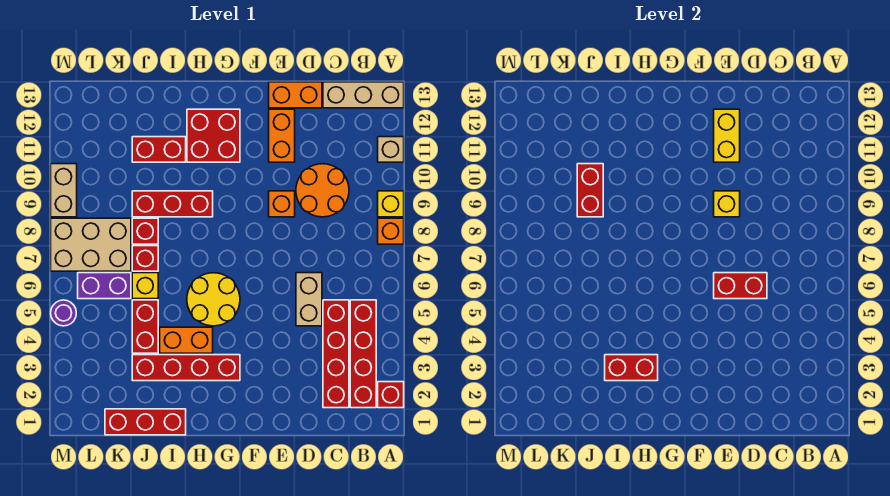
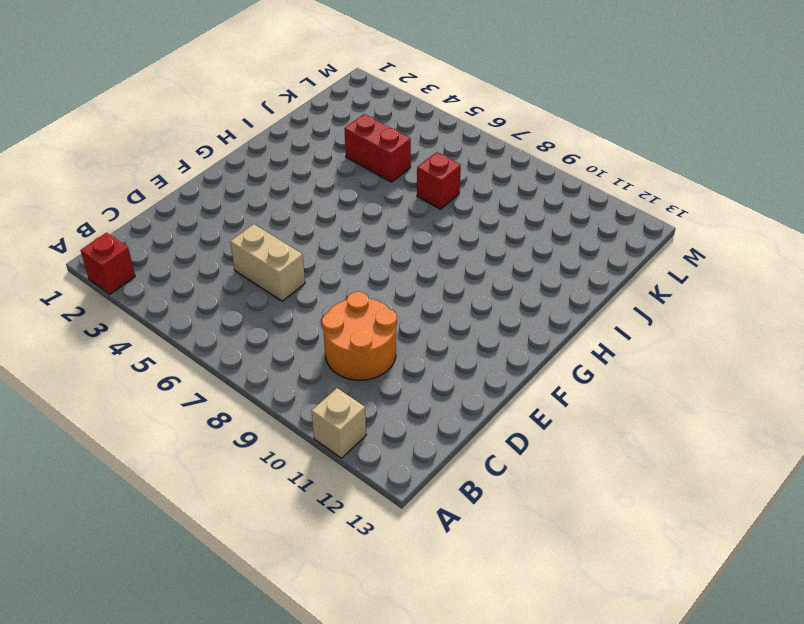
none -> orange 1x1 brick [378,218,404,244]
none -> yellow 1x1 brick [378,191,404,217]
none -> tan 1x3 brick [323,82,404,108]
none -> red 1x4 brick [350,300,376,408]

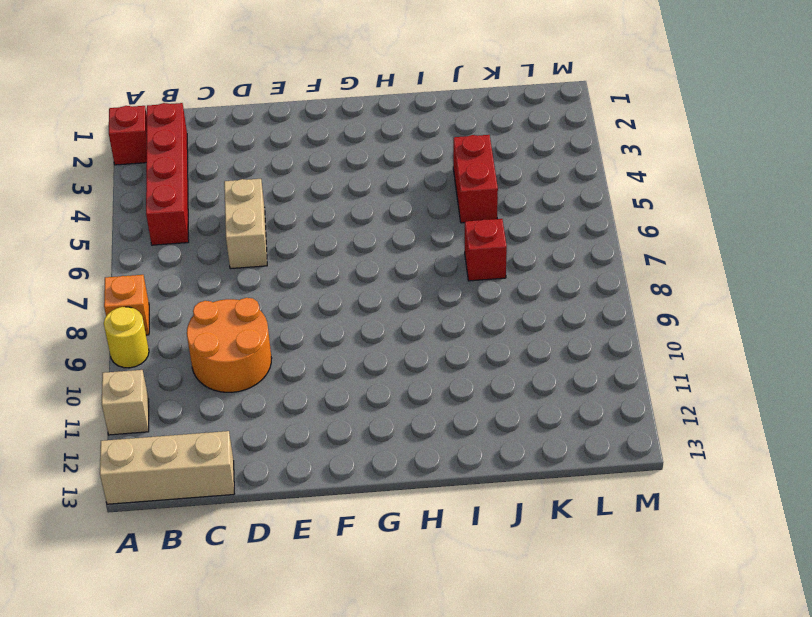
yellow 1x1 round brick [104,307,149,368] -> yellow 1x1 brick [378,191,404,217]
none -> red 1x4 brick [323,300,349,408]
none -> orange 1x2 brick [269,82,322,108]
none -> orange 1x1 brick [269,191,295,217]
none -> orange 1x2 brick [269,109,295,162]

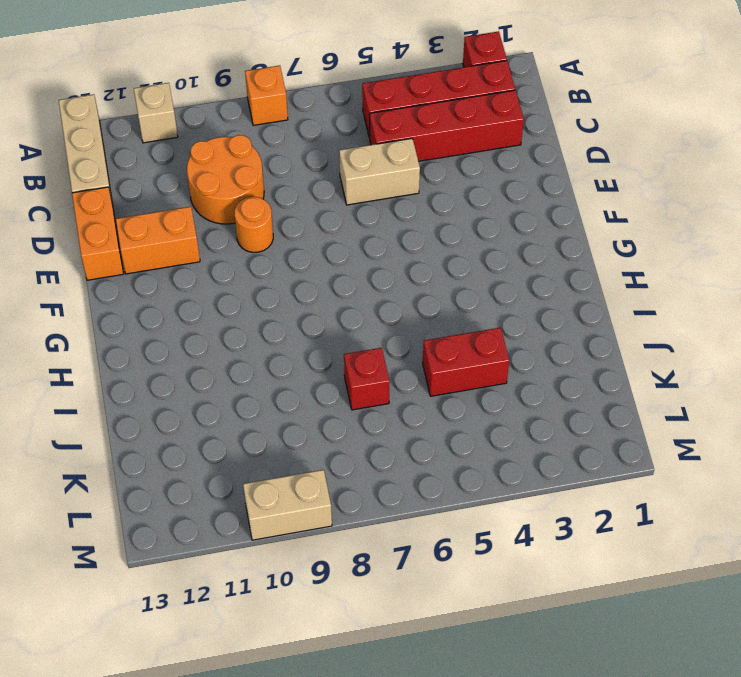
orange 1x1 round brick [235,197,273,252] -> orange 1x1 brick [269,191,295,217]
none -> yellow 1x1 brick [378,191,404,217]
none -> red 1x4 brick [132,355,240,381]
none -> yellow 2x2 round brick [187,273,240,326]
none -> red 2x2 brick [187,109,240,162]

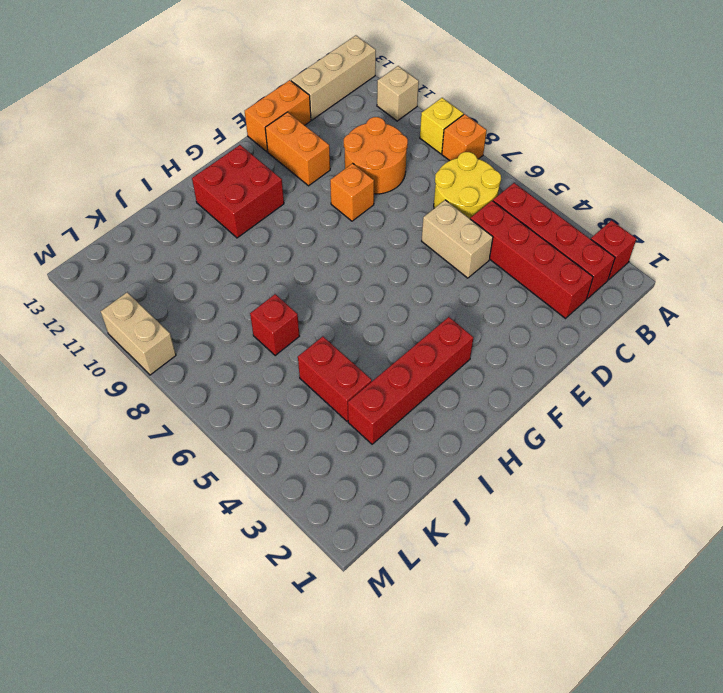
yellow 2x2 round brick [434,152,501,219] -> yellow 2x2 round brick moved to [187,273,240,326]
none -> orange 1x2 brick [160,327,213,353]
none -> red 1x3 brick [132,191,213,217]
none -> red 1x3 brick [105,409,186,435]
none -> red 1x2 brick [132,137,186,162]

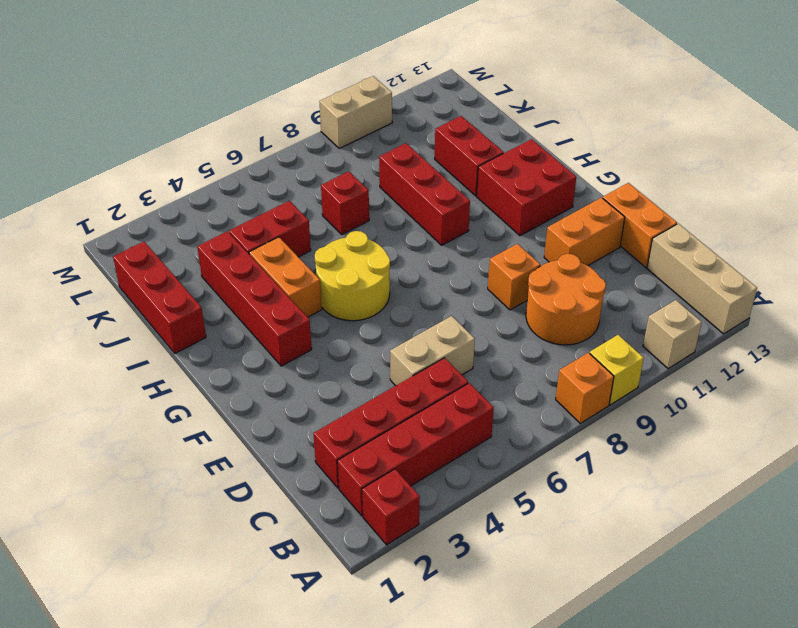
none -> yellow 1x1 brick [132,273,158,299]
none -> red 1x1 brick [132,218,158,244]
none -> purple 1x2 brick [78,273,131,299]
none -> tan 2x3 brick [51,218,131,271]

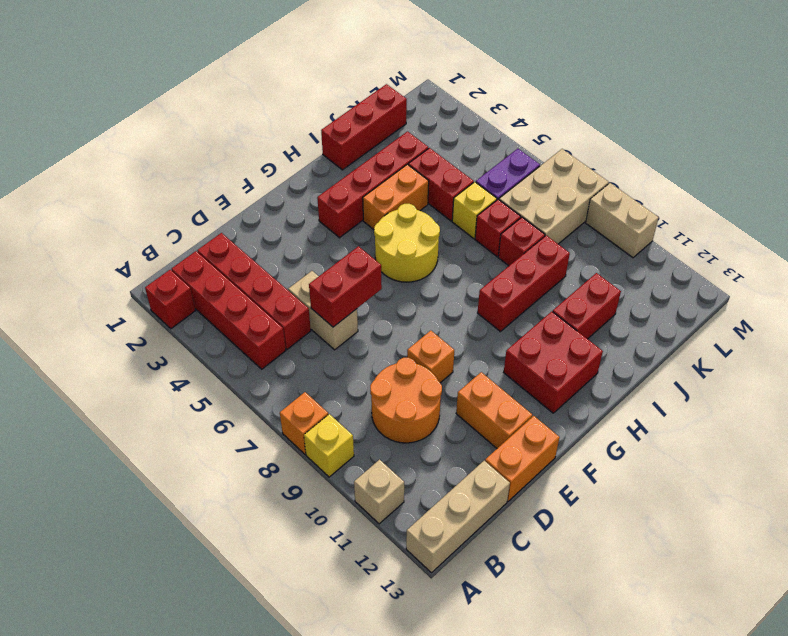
none -> purple 1x1 round brick [51,300,76,326]
none -> yellow 1x1 brick [714,191,740,217]
none -> yellow 1x2 brick [714,109,740,162]
none -> red 1x2 brick [605,355,658,381]

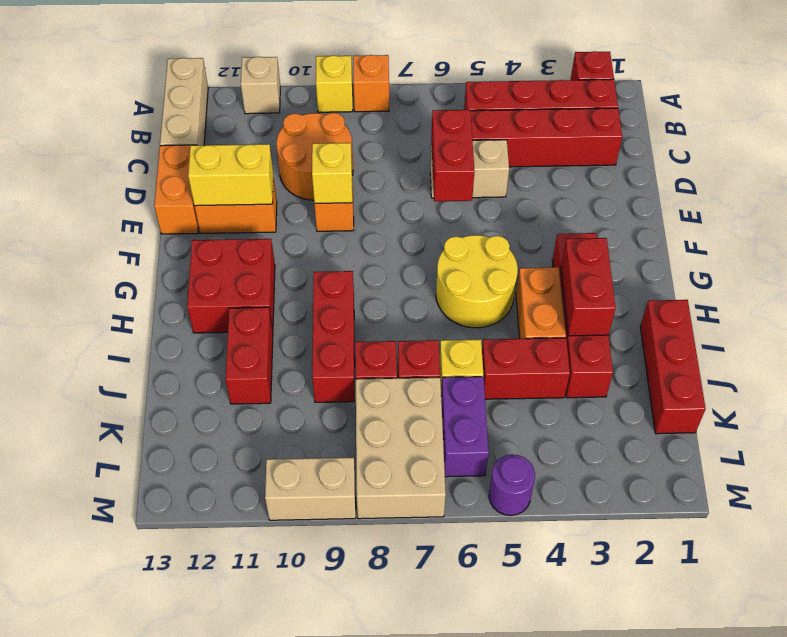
none -> red 1x2 brick [577,164,603,217]

